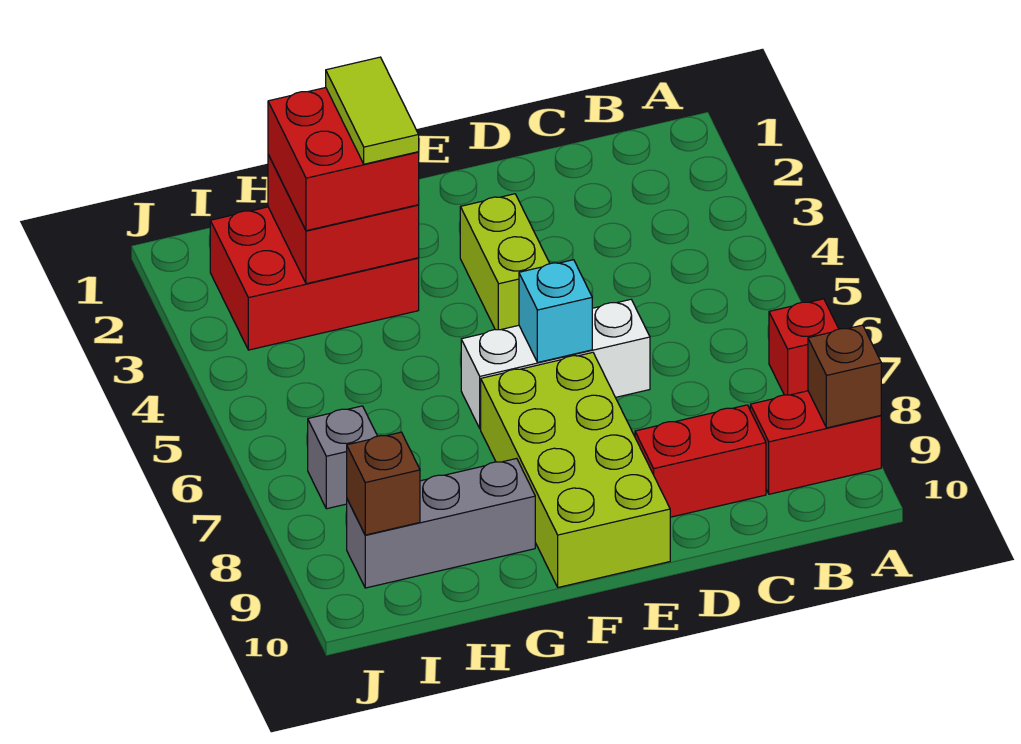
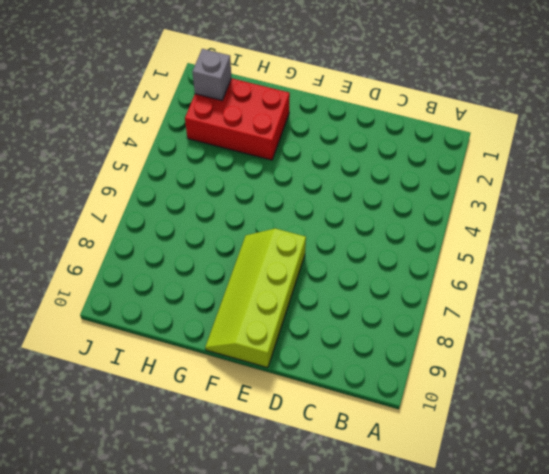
lime 2x4 slope [205,228,306,368] -> lime 2x4 brick [481,352,670,587]
grey 1x1 brick [192,49,231,100] -> grey 1x1 brick moved to [308,406,377,509]
none -> red 1x1 brick [769,299,839,395]
none -> red 1x2 brick [750,391,881,494]
none -> red 1x2 brick [635,405,766,517]

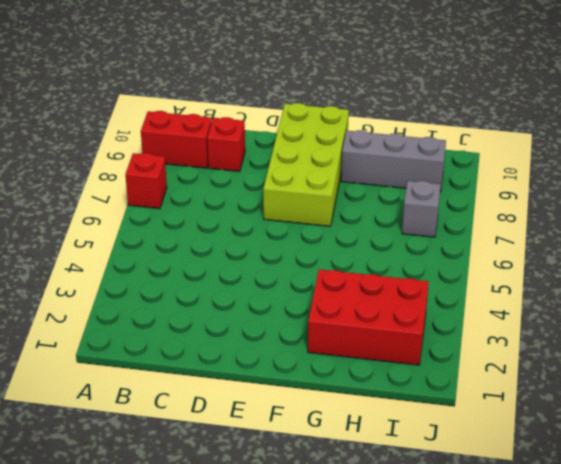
red 1x1 brick [207,117,245,172] -> red 1x2 brick [635,405,766,517]
none -> white 1x3 brick [461,299,650,429]
none -> lime 1x2 brick [460,194,550,330]
none -> brown 1x1 brick [808,325,881,428]

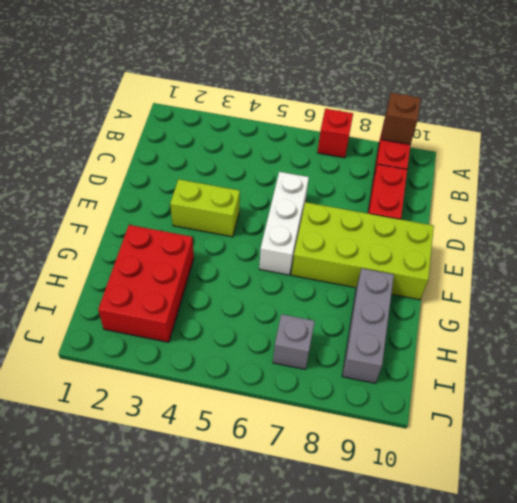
none -> cyan 1x1 brick [519,260,592,362]
none -> red 2x2 brick [268,155,419,284]
none -> brown 1x1 brick [347,432,420,535]

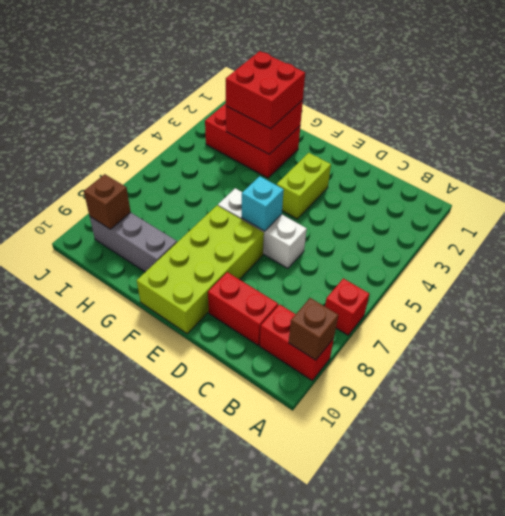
none -> grey 1x1 brick [308,406,377,509]
none -> lime 1x2 tile [326,57,419,164]

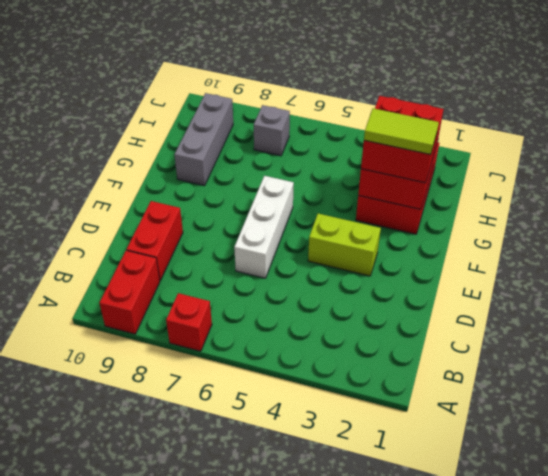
none -> lime 2x4 brick [481,352,670,587]
none -> brown 1x1 brick [808,325,881,428]
none -> cyan 1x1 brick [519,260,592,362]

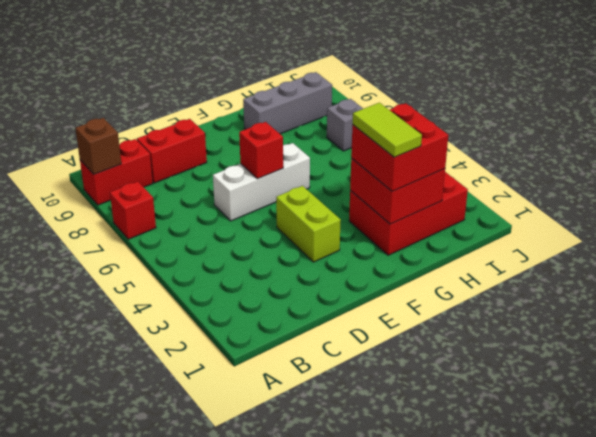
red 1x1 brick [239,122,283,179] -> cyan 1x1 brick [519,260,592,362]
none -> lime 2x4 brick [481,352,670,587]
none -> brown 1x1 brick [347,432,420,535]

